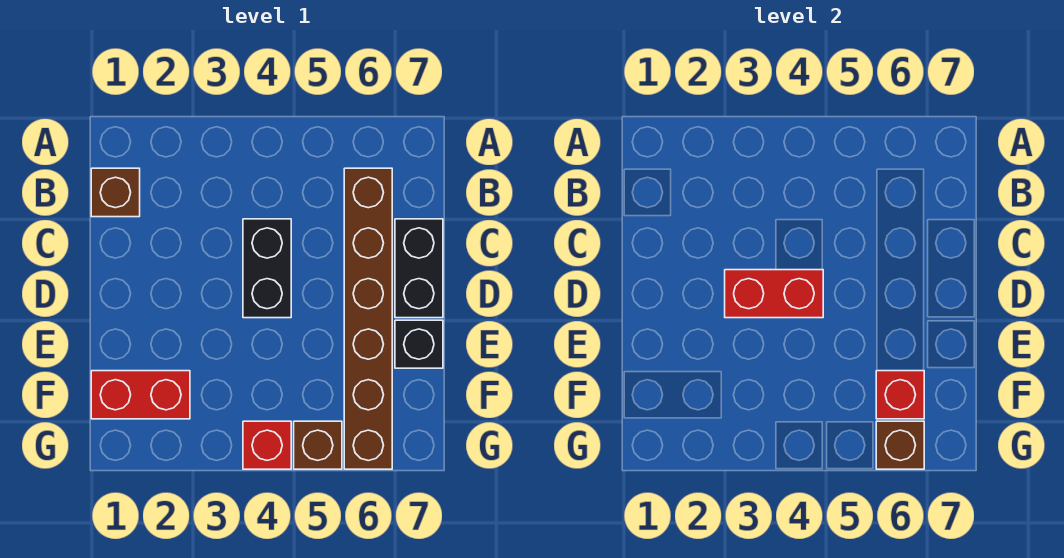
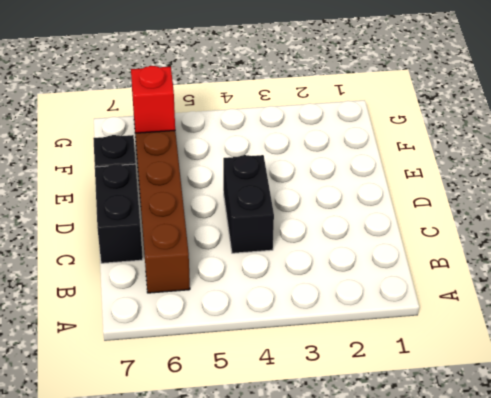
none -> brown 1x1 brick [91,168,140,217]
none -> red 1x2 brick [91,371,190,419]

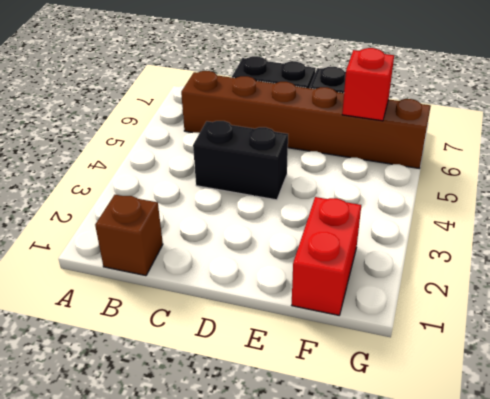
none -> red 1x1 brick [243,421,291,469]
none -> brown 1x1 brick [294,421,342,469]

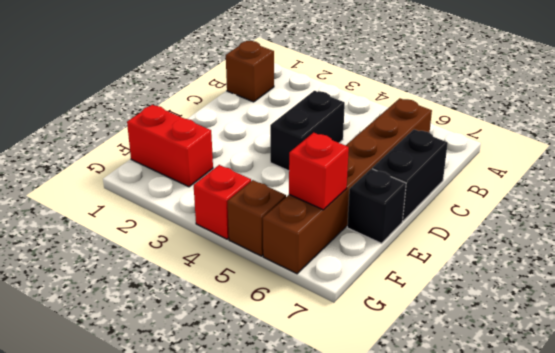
none -> red 1x2 brick [725,270,823,318]
none -> brown 1x1 brick [876,421,924,469]

